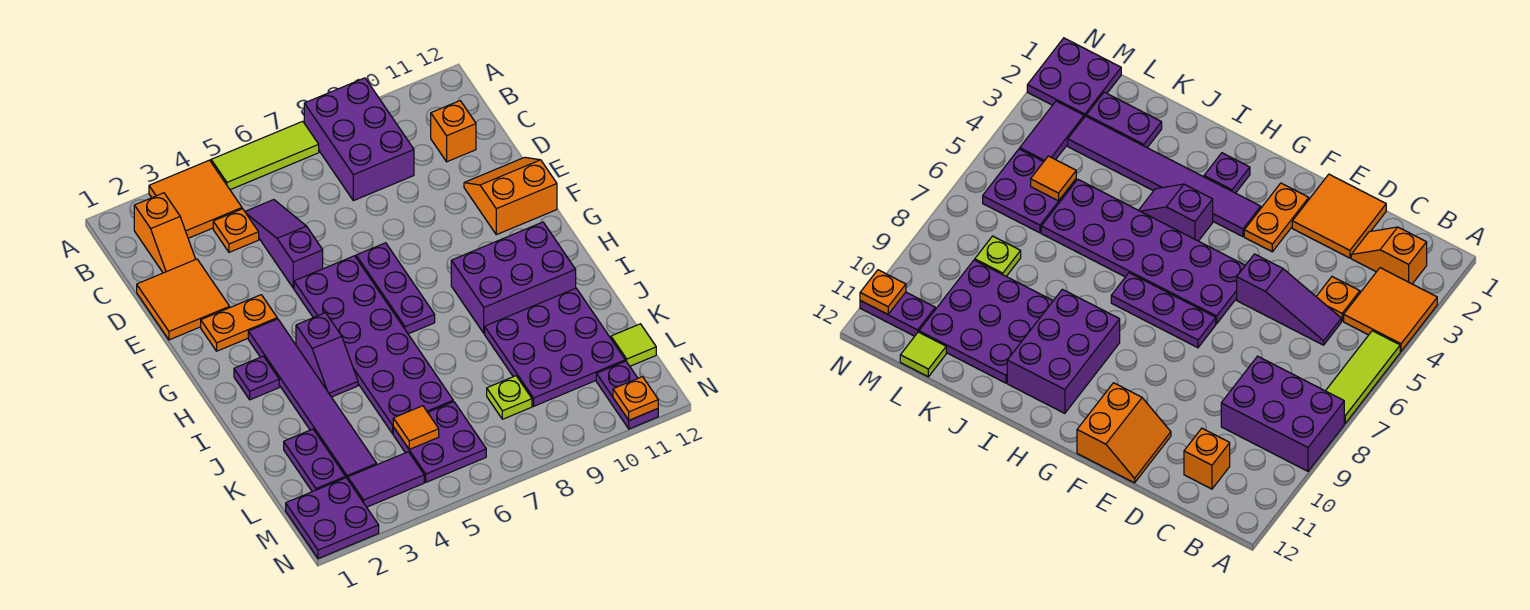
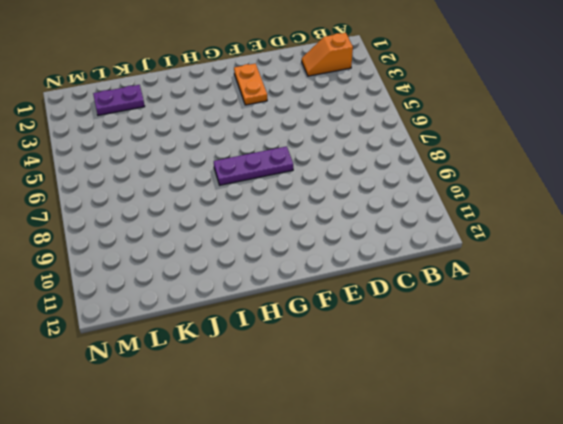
none -> orange 2x2 tile [149,160,242,238]
none -> lime 1x3 tile [211,121,319,190]
none -> purple 2x3 brick [304,78,414,201]

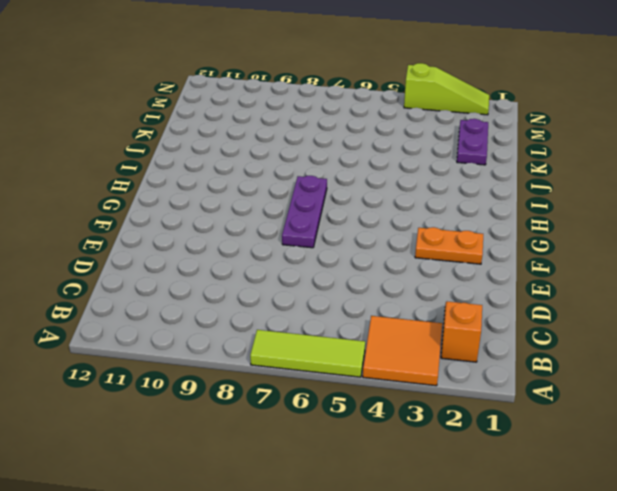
lime 1x3 slope [404,63,489,115] -> purple 2x2 plate [286,478,379,559]
none -> purple 2x3 brick [304,78,414,201]
none -> orange 1x1 plate [213,209,259,252]
none -> purple 1x3 slope [245,200,323,288]

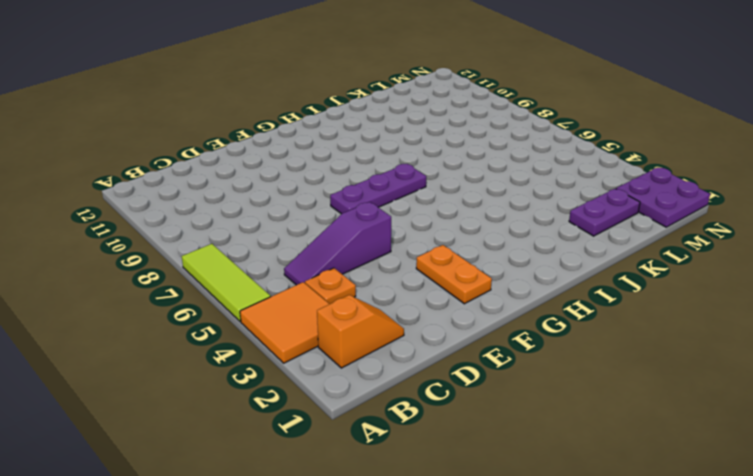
none -> purple 2x3 brick [304,78,414,201]
none -> orange 1x1 brick [431,101,476,162]
none -> orange 2x2 tile [137,259,230,340]

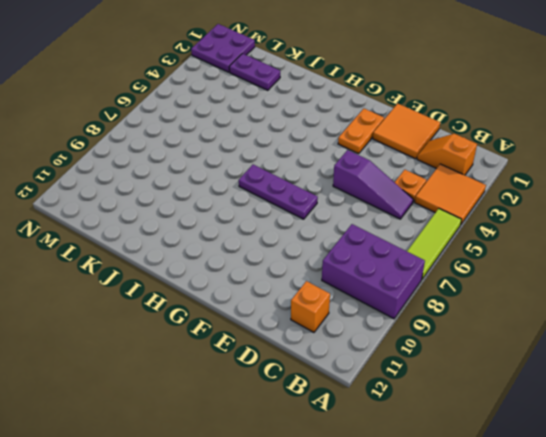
none -> orange 2x2 slope [464,157,557,235]
none -> purple 2x6 plate [294,256,453,434]
none -> purple 1x6 tile [248,319,377,479]

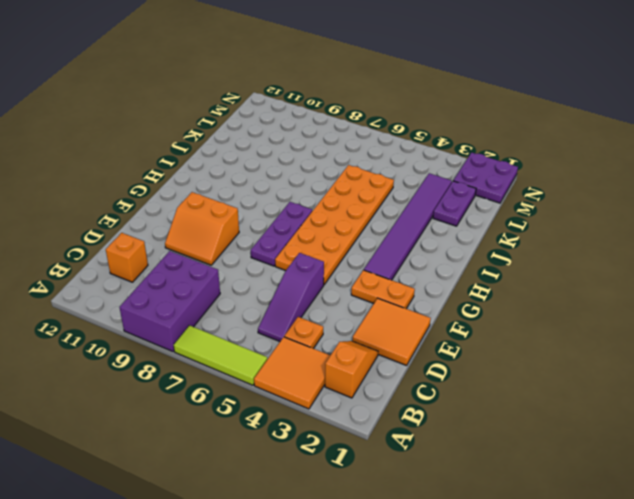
orange 2x2 slope [165,192,239,265] -> orange 2x2 slope moved to [464,157,557,235]
orange 2x6 plate [275,165,394,285] -> purple 2x6 plate [294,256,453,434]
none -> purple 1x1 plate [234,356,279,400]
none -> purple 1x2 slope [296,313,358,397]
none -> purple 2x3 brick [451,222,576,333]

